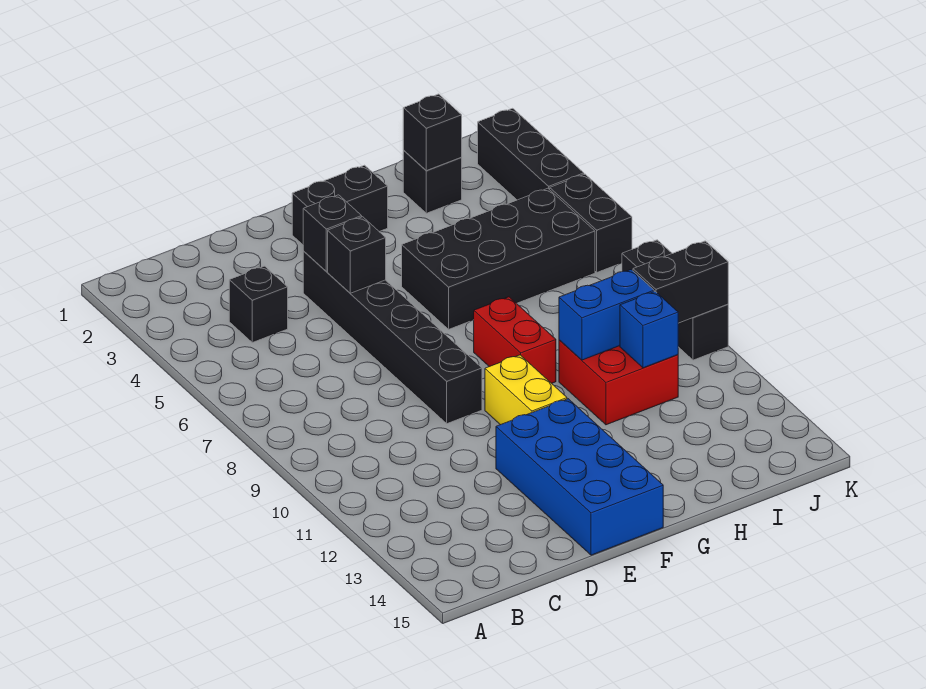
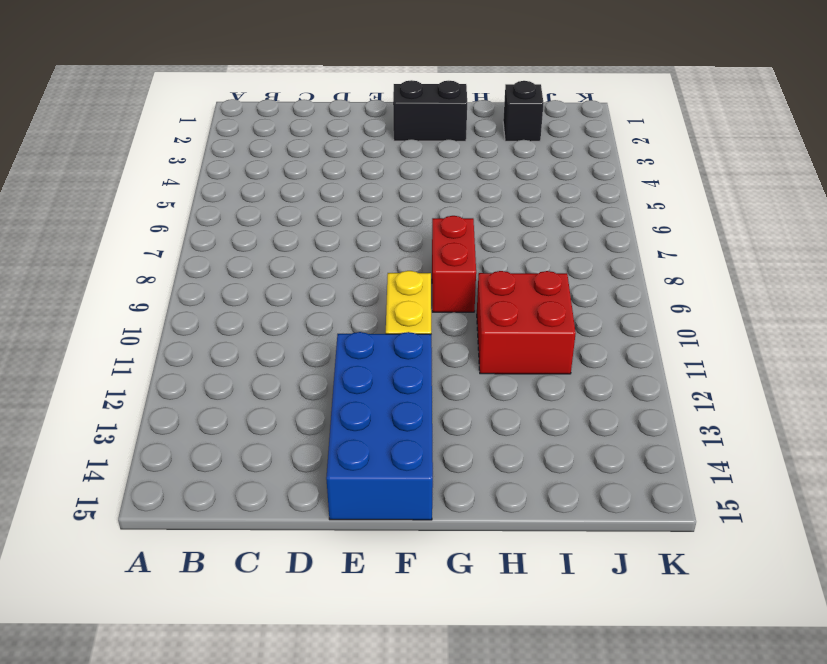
none -> black 1x1 brick [229,266,288,343]
none -> black 1x6 brick [303,251,482,424]
none -> black 2x4 brick [402,188,595,329]

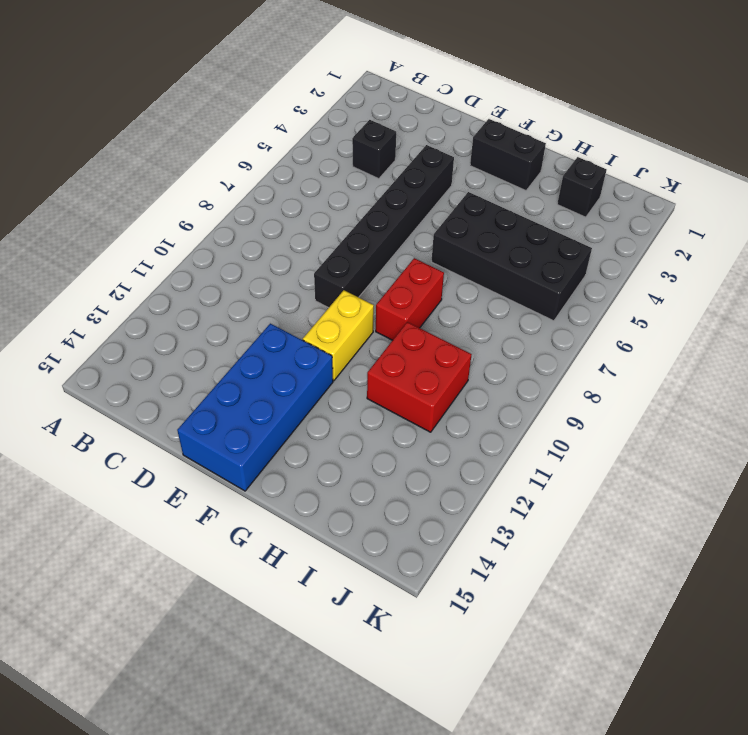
none -> black 1x3 brick [478,108,584,200]
none -> black 1x2 brick [550,174,632,272]
none -> black 1x3 brick [622,240,728,360]

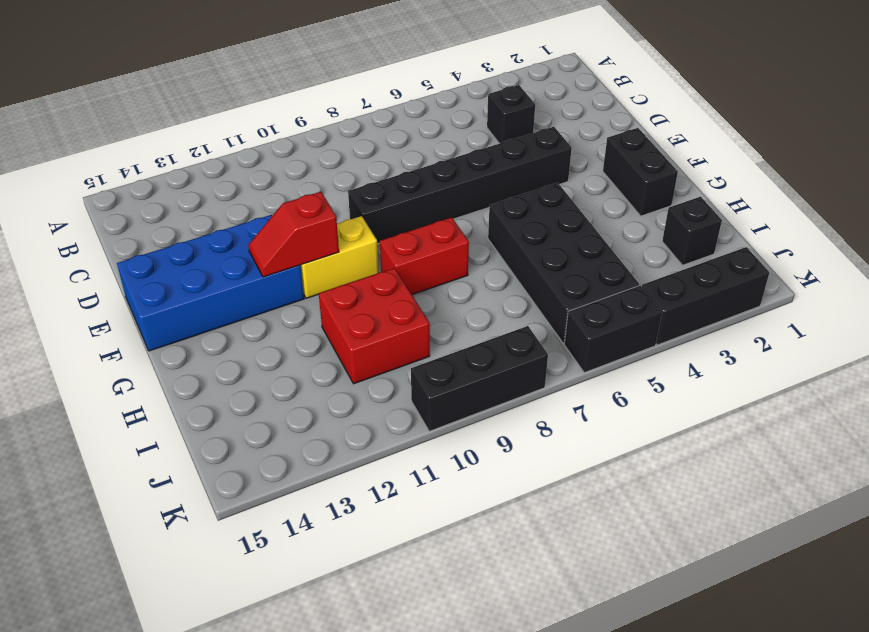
red 1x2 slope [248,192,339,277] -> none
none -> black 1x1 brick [303,195,362,271]
none -> black 1x1 brick [328,217,386,293]
none -> blue 1x2 brick [559,270,654,360]

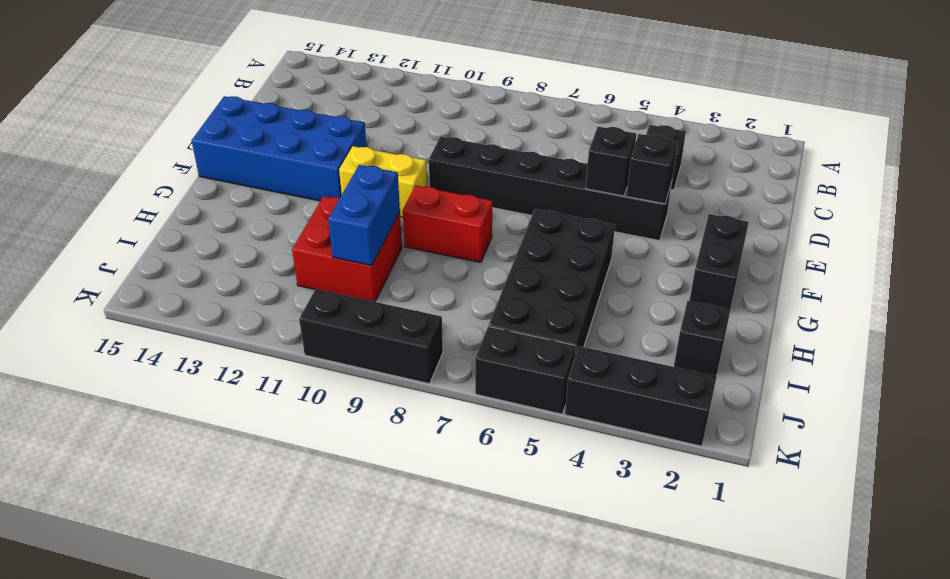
none -> black 1x1 brick [403,94,462,171]
none -> blue 1x1 brick [620,291,678,368]
none -> black 1x2 brick [633,241,728,323]

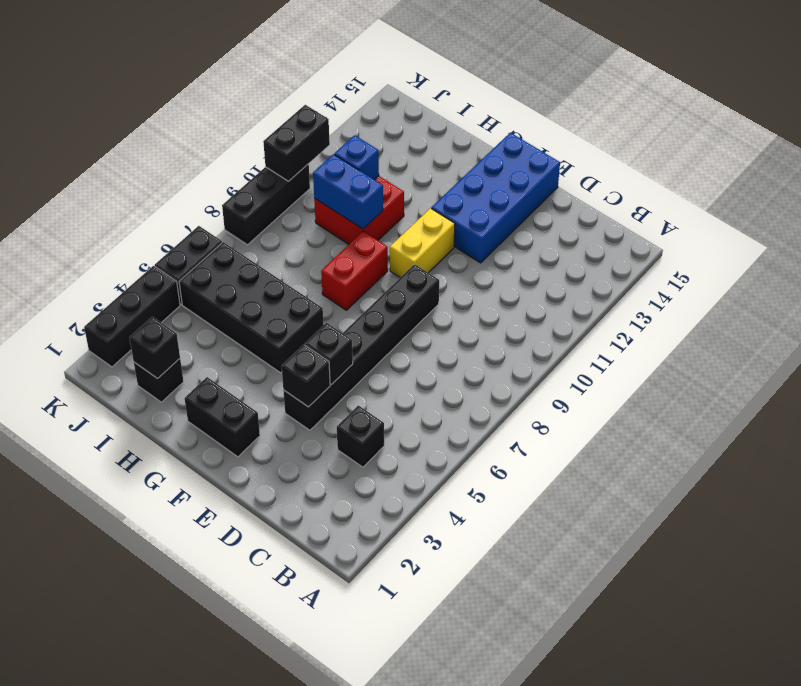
black 1x2 brick [263,105,330,181] -> black 1x2 brick turned to [633,241,728,323]

